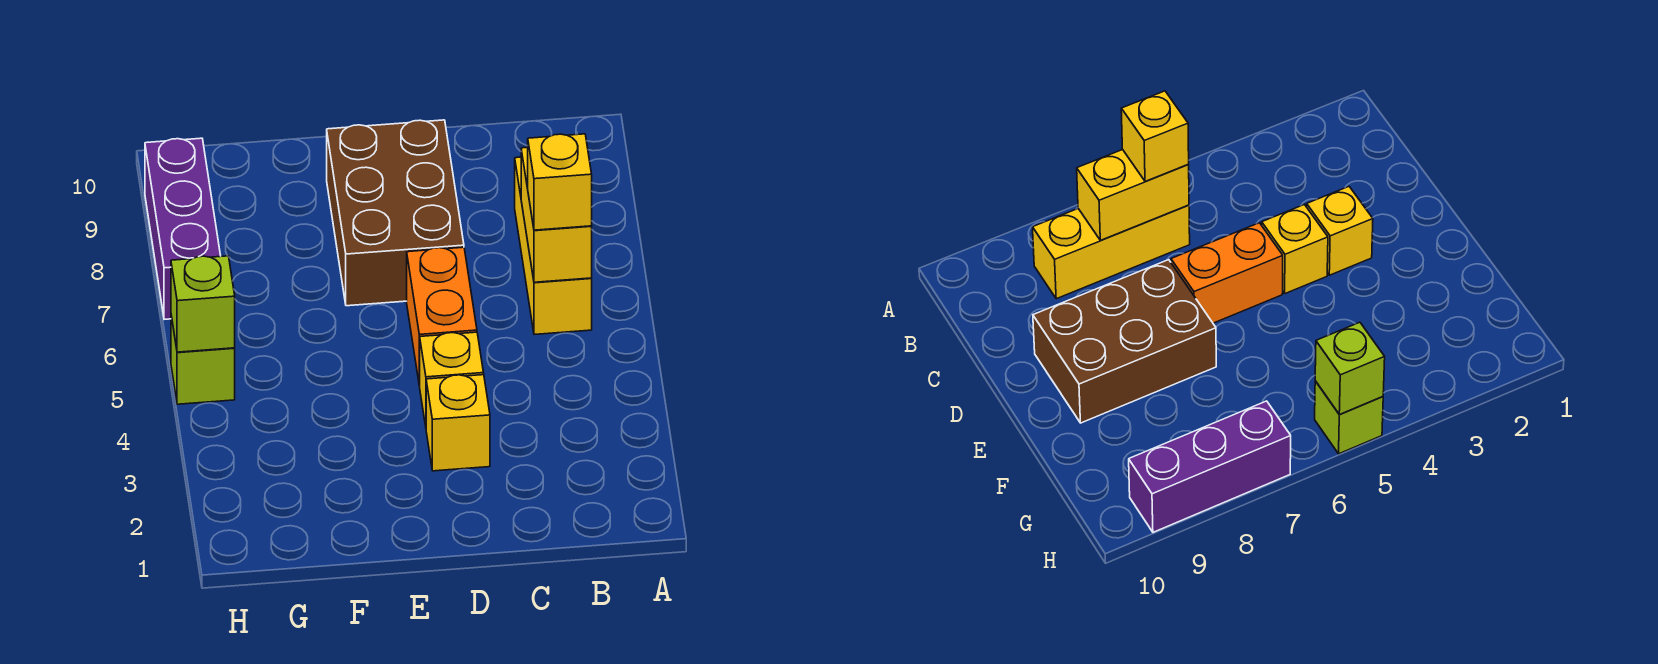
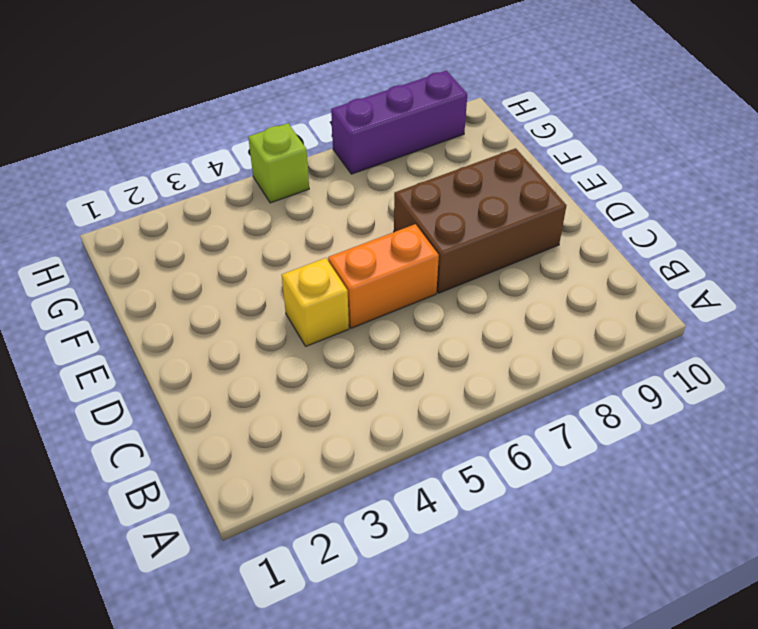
none -> yellow 1x3 brick [515,157,592,335]
none -> yellow 1x1 brick [426,375,490,471]

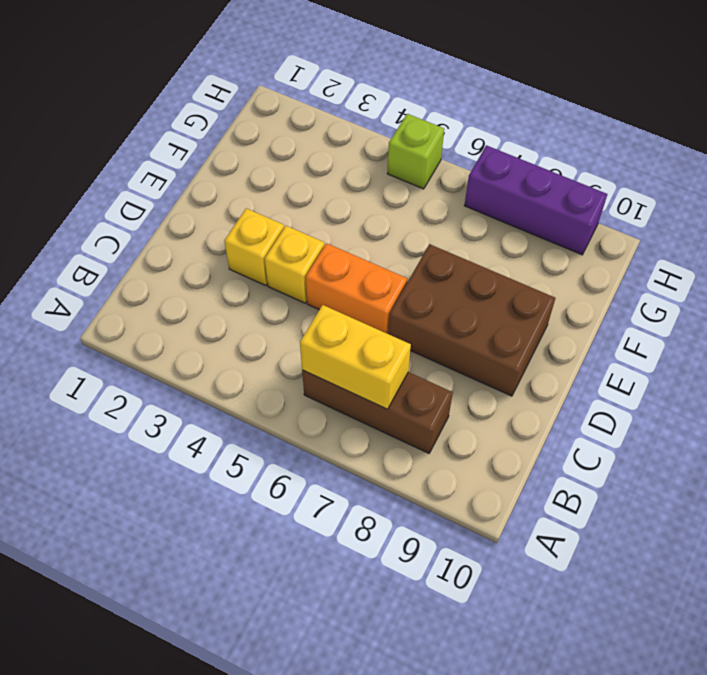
brown 1x3 brick [302,370,453,453] -> yellow 1x3 brick [515,157,592,335]
none -> lime 1x1 brick [171,256,235,352]
none -> yellow 1x1 brick [528,134,592,230]

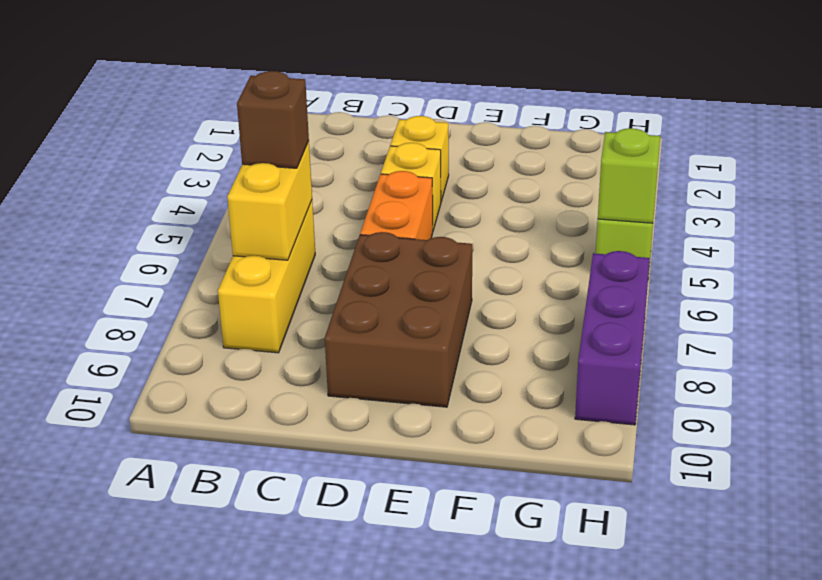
brown 1x1 brick [237,71,309,168] -> yellow 1x1 brick [528,134,592,230]

